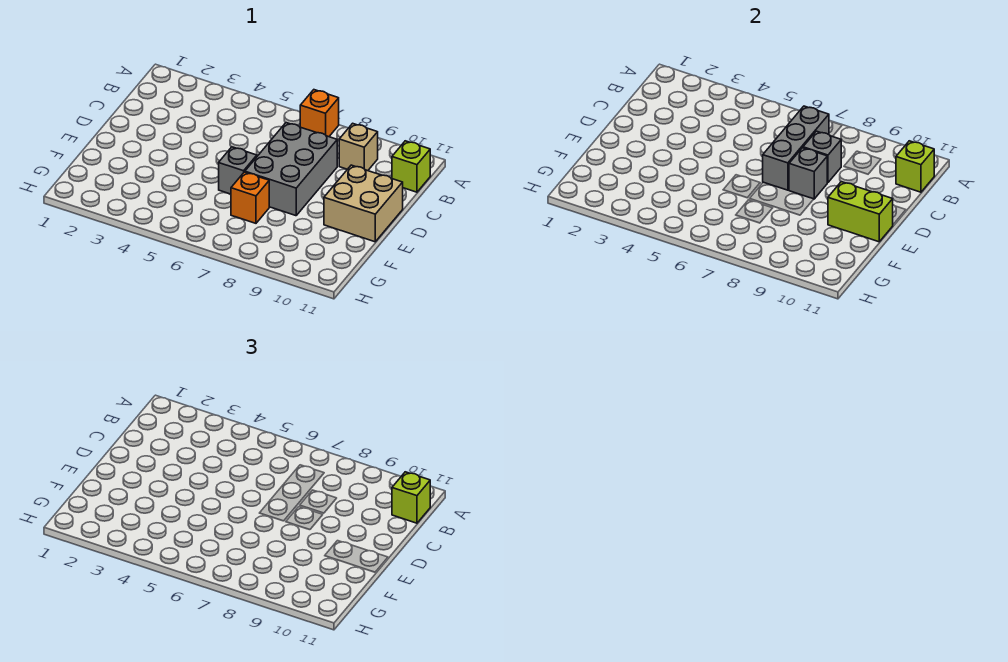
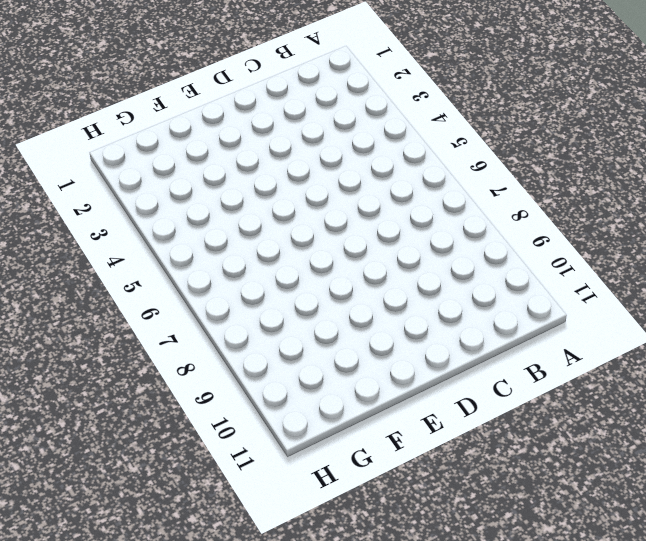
none -> orange 1x1 brick [300,90,339,137]
none -> tan 1x1 brick [339,123,378,171]
none -> lime 1x1 brick [392,141,430,192]

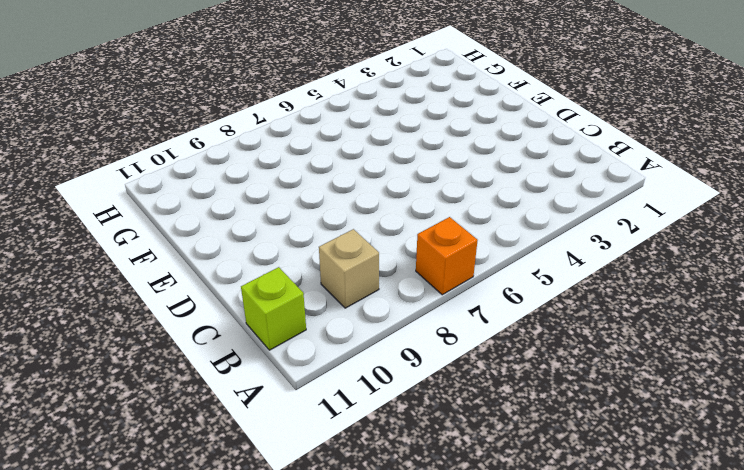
none -> grey 2x3 brick [245,123,337,216]
none -> tan 2x2 brick [324,165,403,242]
none -> grey 1x1 brick [219,147,257,194]

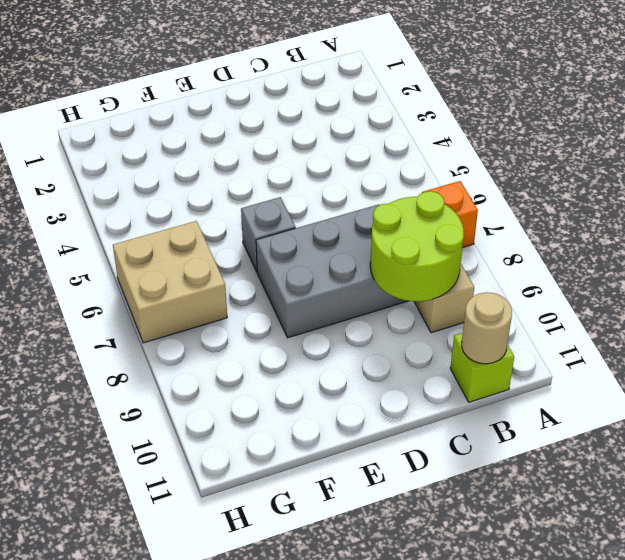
lime 2x2 round brick [370,191,464,301] -> grey 1x1 brick [803,131,841,183]
tan 1x1 round brick [462,292,512,364] -> lime 1x1 brick [896,141,934,192]
tan 2x2 brick [113,221,227,343] -> tan 2x2 brick moved to [324,165,403,242]
none -> orange 1x1 brick [231,172,269,223]
none -> grey 1x3 brick [763,106,829,190]
none -> grey 1x1 brick [789,148,827,199]

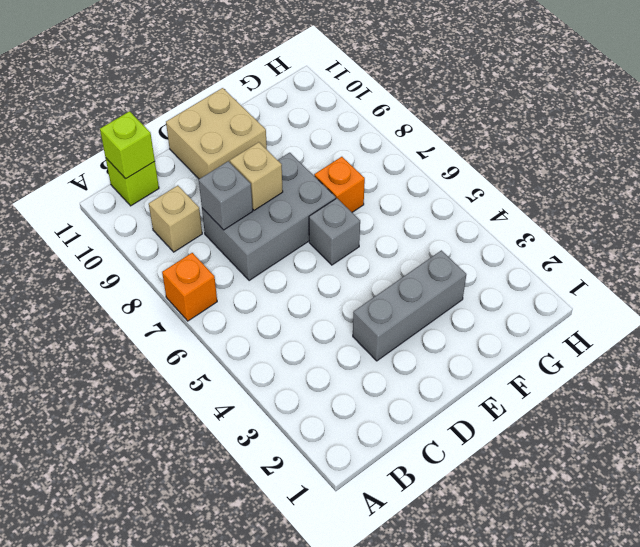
grey 1x3 brick [353,250,466,361] -> grey 1x3 brick moved to [763,106,829,190]
tan 1x1 brick [230,142,283,210] -> grey 1x1 brick [789,148,827,199]
none -> lime 1x2 brick [828,182,893,242]
none -> lime 1x1 brick [392,472,430,523]

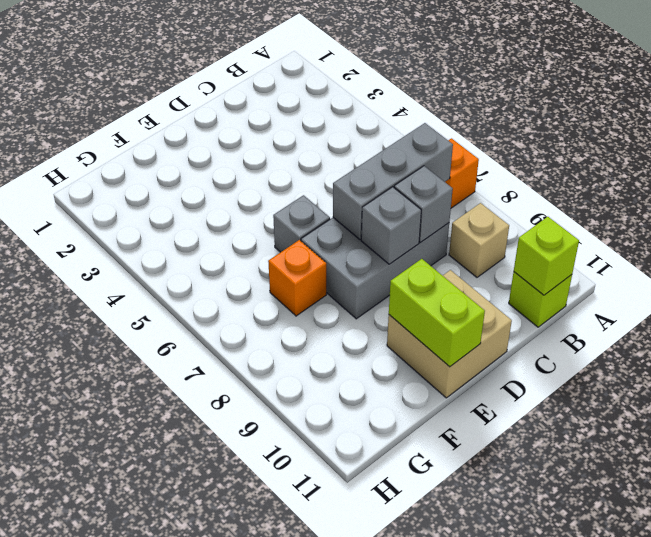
none -> lime 1x1 brick [392,472,430,523]

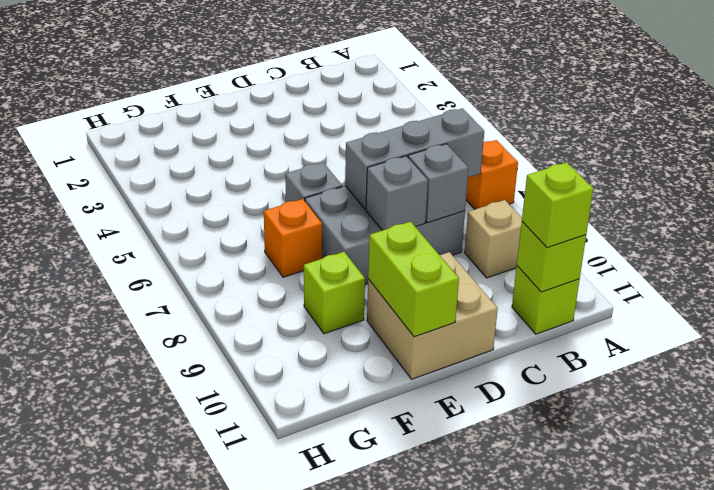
lime 1x1 brick [304,252,365,334] -> none

